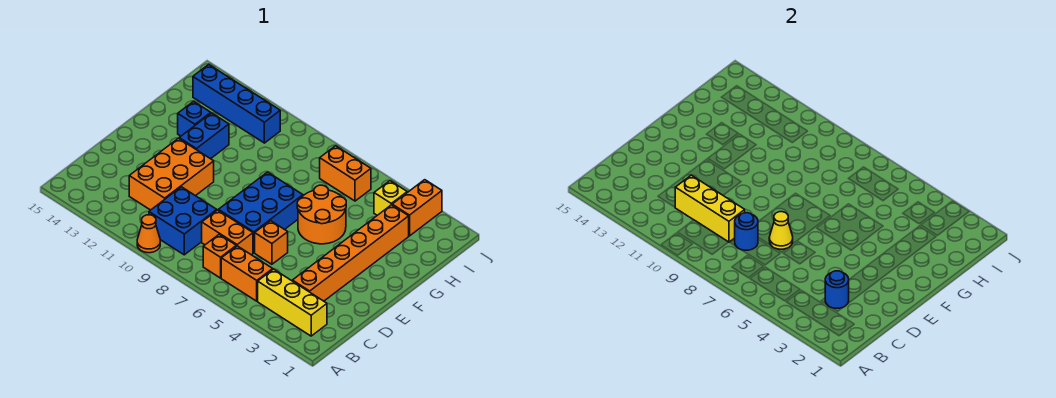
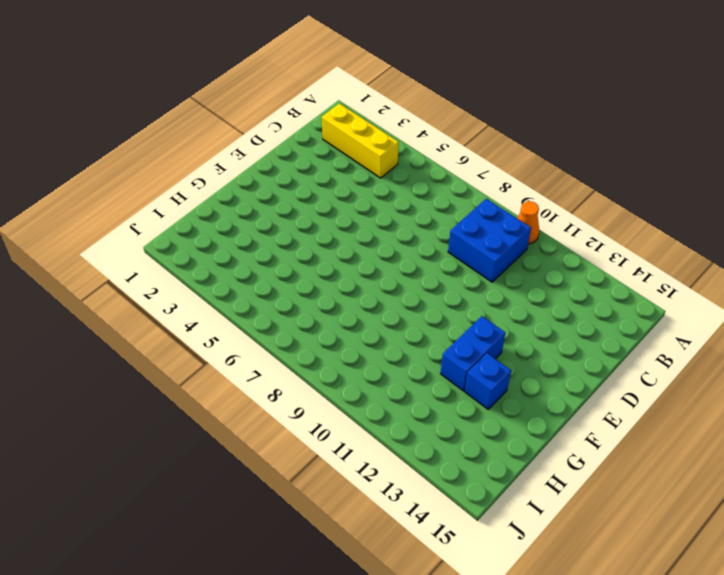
none -> orange 1x2 brick [221,246,273,301]
none -> orange 1x1 brick [203,234,236,278]
none -> orange 1x6 brick [292,205,409,301]

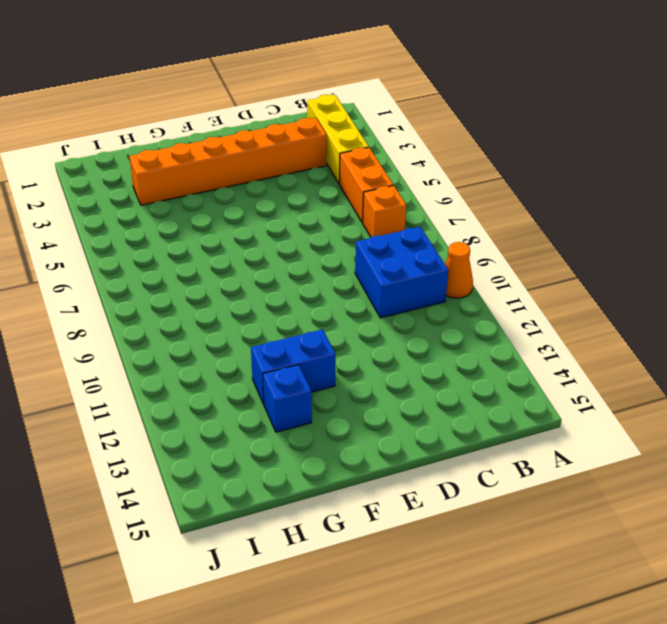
none -> orange 1x2 brick [202,210,253,255]
none -> orange 2x3 brick [129,138,214,210]
none -> orange 1x1 brick [255,221,288,264]

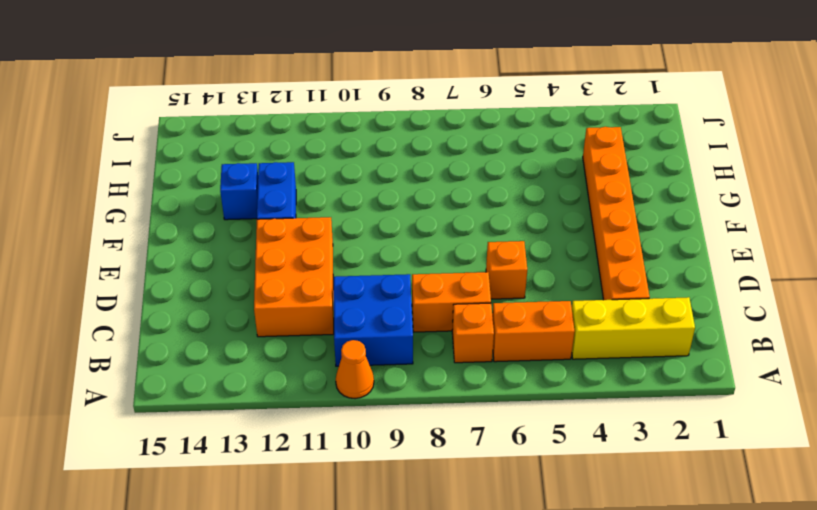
none -> blue 2x3 brick [218,172,303,253]
none -> orange 2x2 round brick [297,185,346,244]
none -> orange 1x2 brick [392,180,442,236]

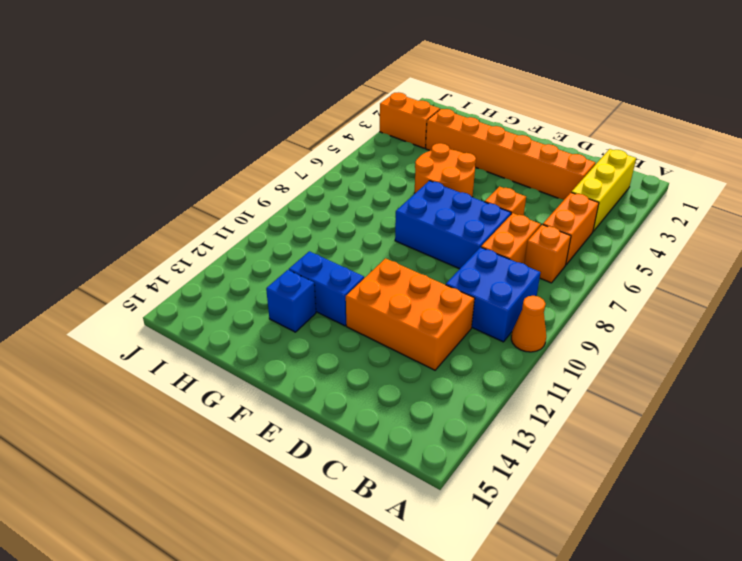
none -> yellow 1x1 brick [374,181,407,215]
none -> orange 1x2 brick [320,146,371,201]
none -> blue 1x4 brick [193,65,280,143]

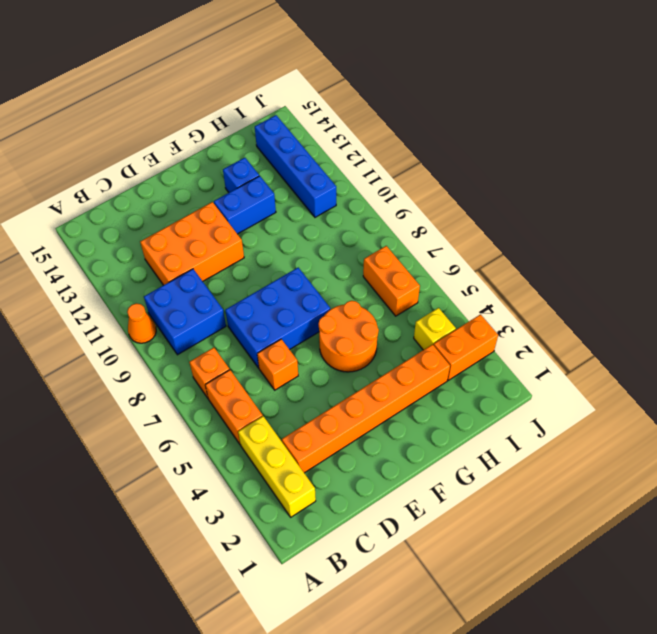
none -> orange 1x2 brick [202,210,253,255]
none -> blue 1x1 round brick [825,271,849,308]
none -> blue 1x1 round brick [735,213,758,250]

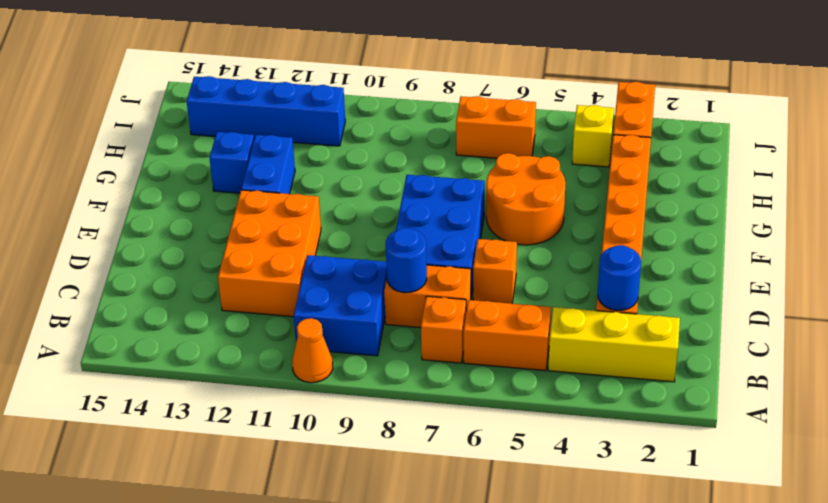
none -> yellow 1x3 brick [675,175,745,242]
none -> yellow 1x1 cone [769,212,793,249]

